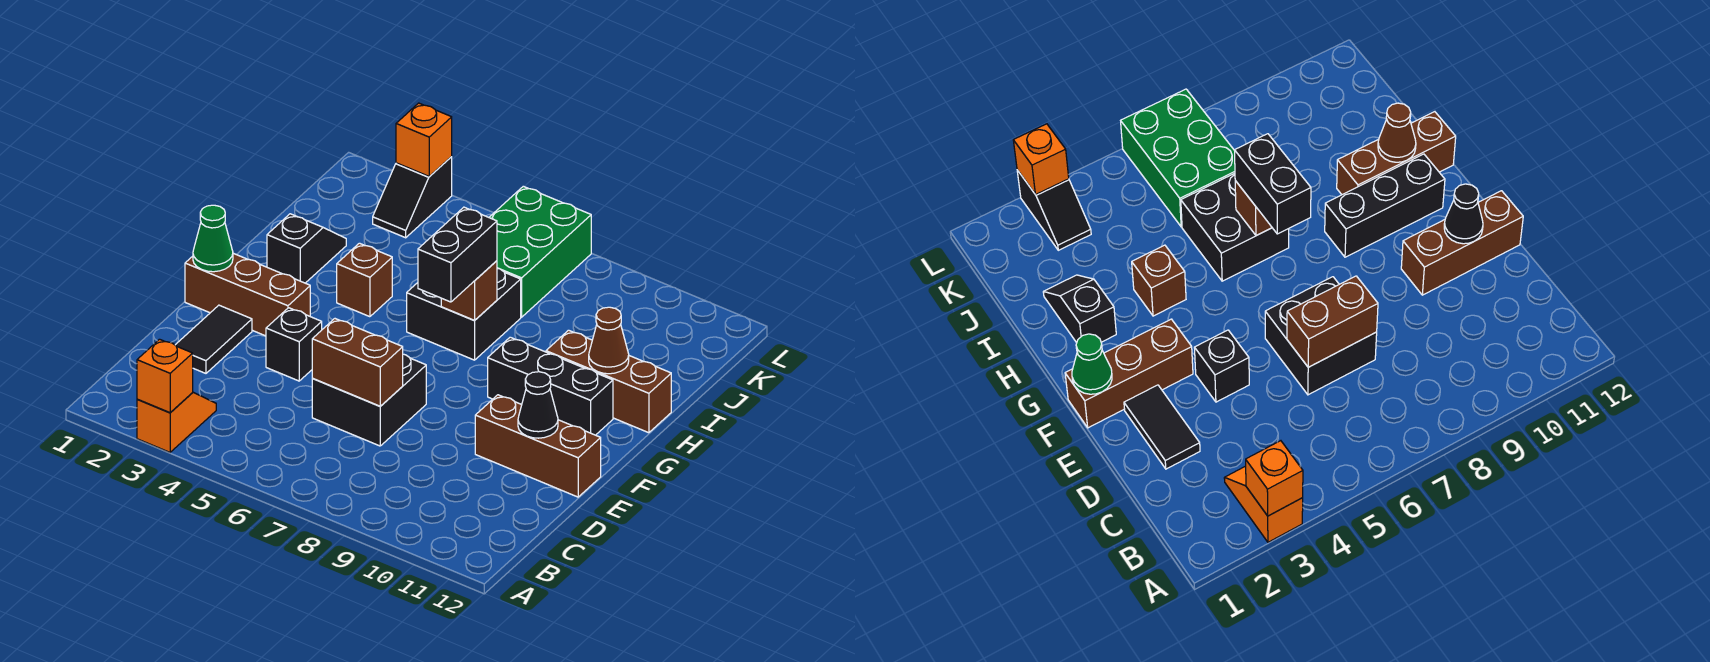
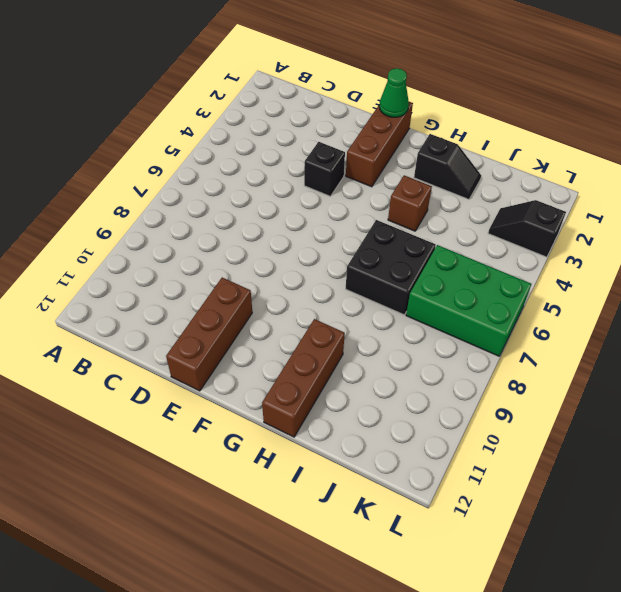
none -> orange 1x2 slope [137,392,216,452]
none -> black 1x2 tile [176,305,252,373]
none -> black 2x2 brick [312,354,426,446]

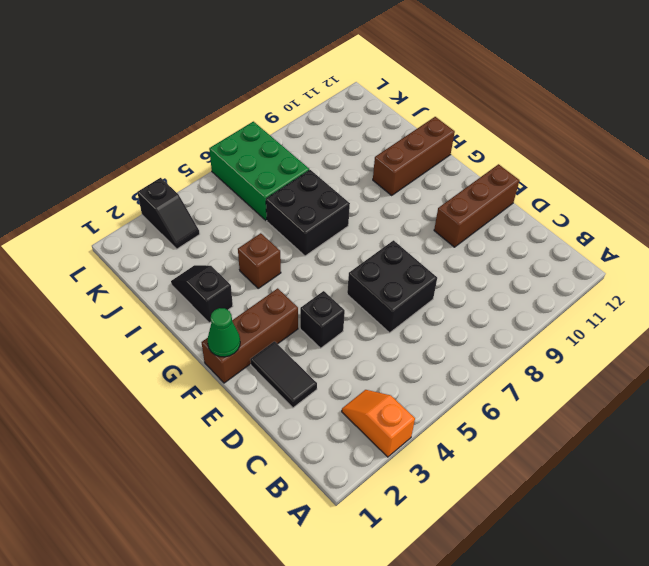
none -> black 1x3 brick [488,337,613,435]
none -> orange 1x1 brick [137,339,193,413]
none -> brown 1x2 brick [312,319,403,406]

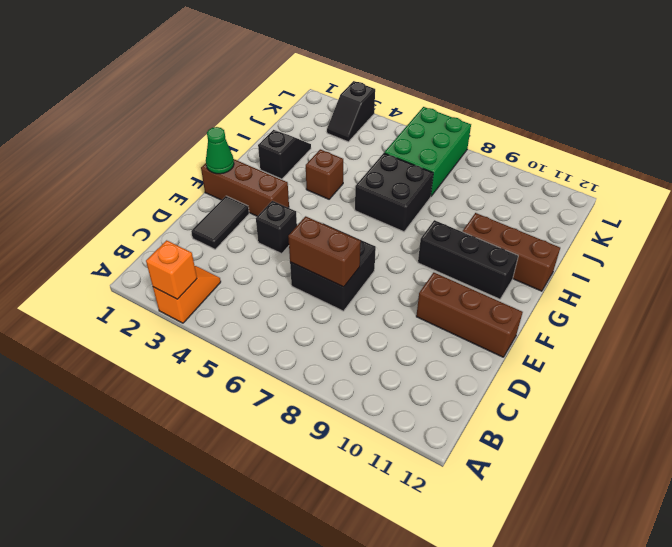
none -> black 1x1 cone [518,372,558,438]
none -> brown 1x1 brick [441,261,497,321]
none -> brown 1x1 cone [589,307,629,374]

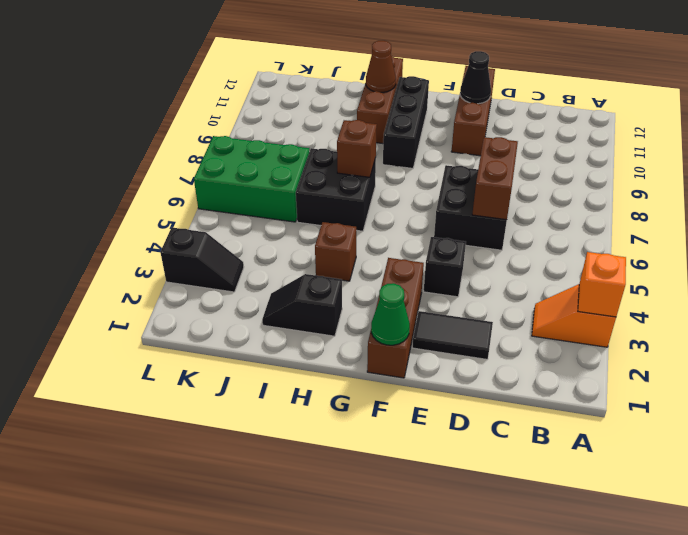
none -> orange 1x1 brick [396,103,452,176]
none -> black 1x2 brick [418,207,497,302]

